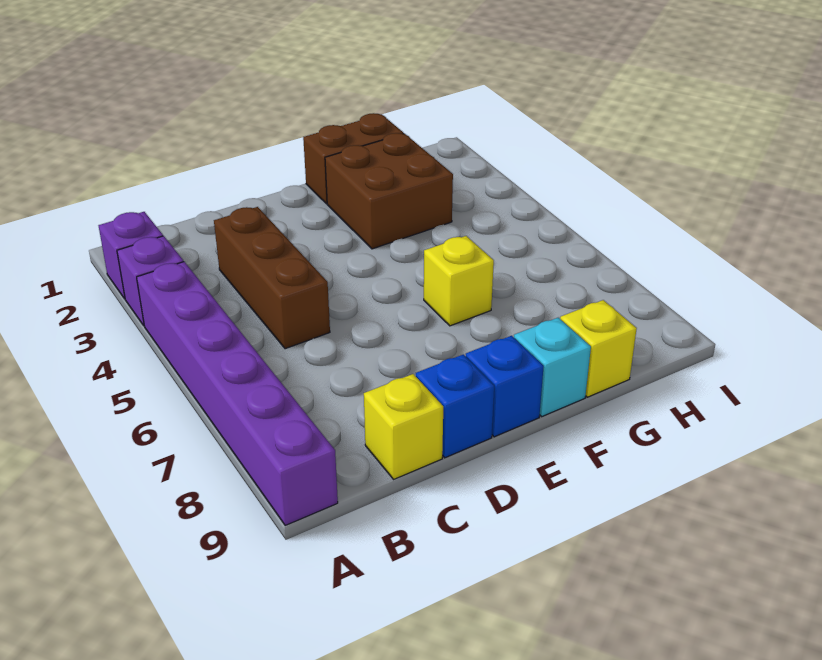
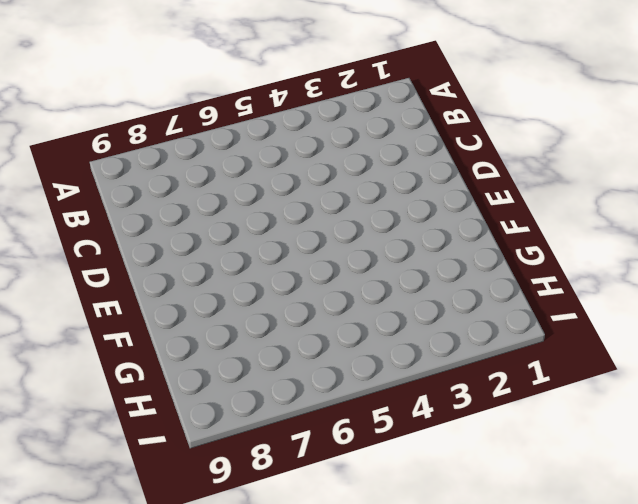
none -> purple 1x1 brick [99,212,163,299]
none -> purple 1x1 brick [117,236,184,326]
none -> purple 1x6 brick [137,262,338,526]

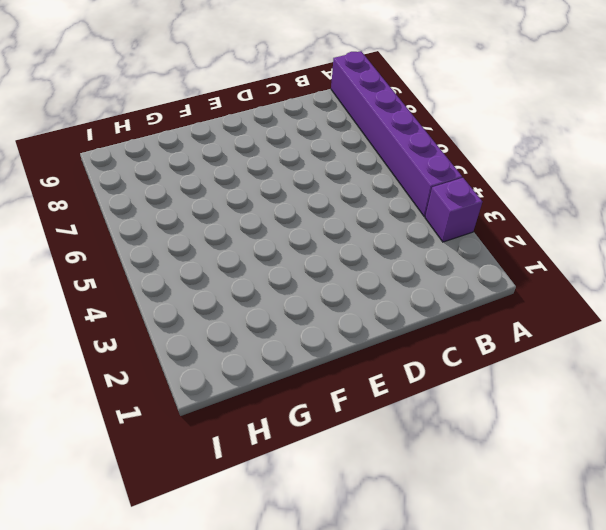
none -> purple 1x1 brick [99,212,163,299]
none -> brown 1x3 brick [214,207,330,349]
none -> yellow 1x1 brick [364,374,443,479]

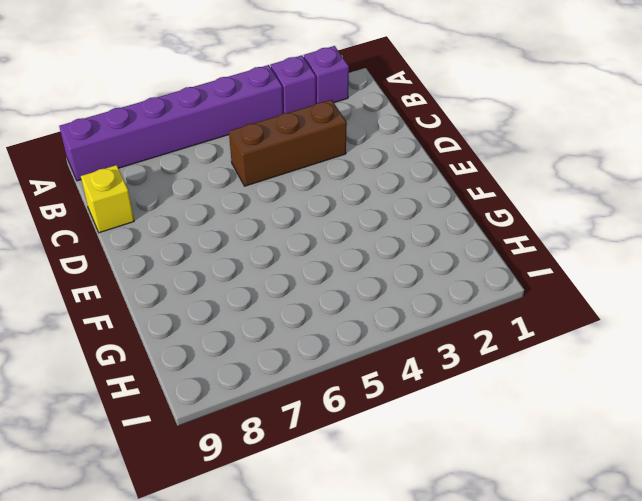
none -> blue 1x1 brick [416,354,494,458]
none -> blue 1x1 brick [466,336,544,437]
none -> brown 1x2 brick [303,113,404,204]

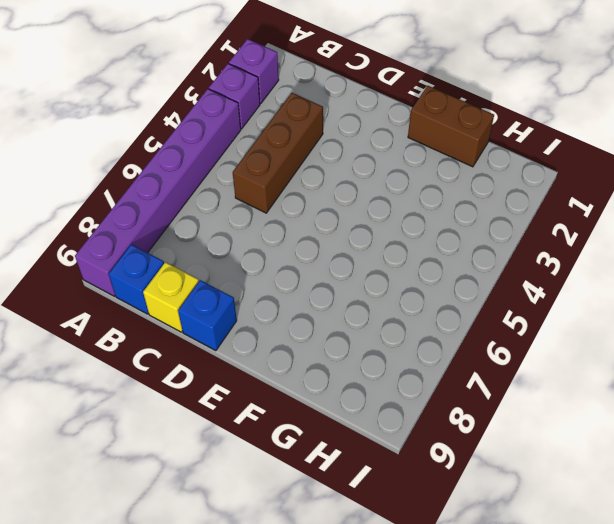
blue 1x1 brick [109,244,164,314] -> blue 1x1 brick moved to [466,336,544,437]
none -> brown 2x2 brick [325,133,453,249]
none -> yellow 1x1 brick [424,236,494,326]
none -> cyan 1x1 brick [514,318,591,416]

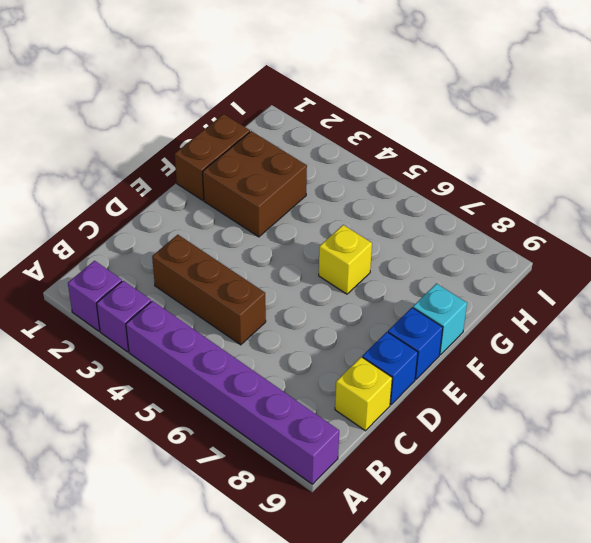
none -> yellow 1x1 brick [560,300,637,397]

